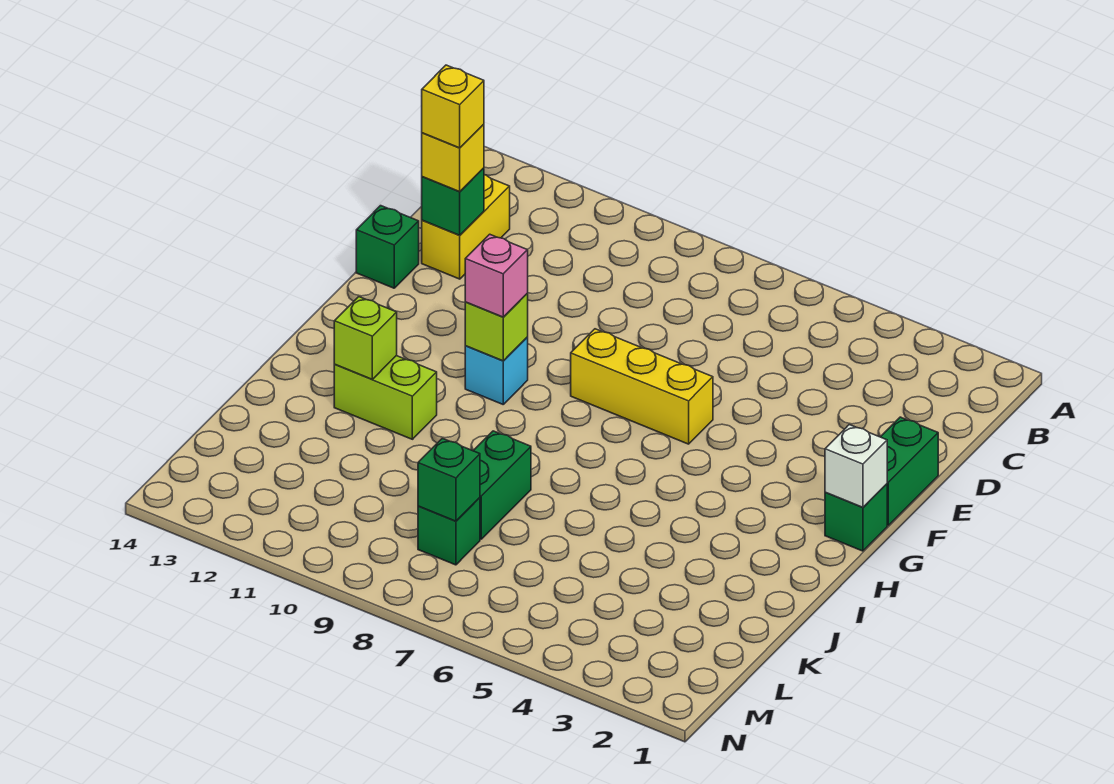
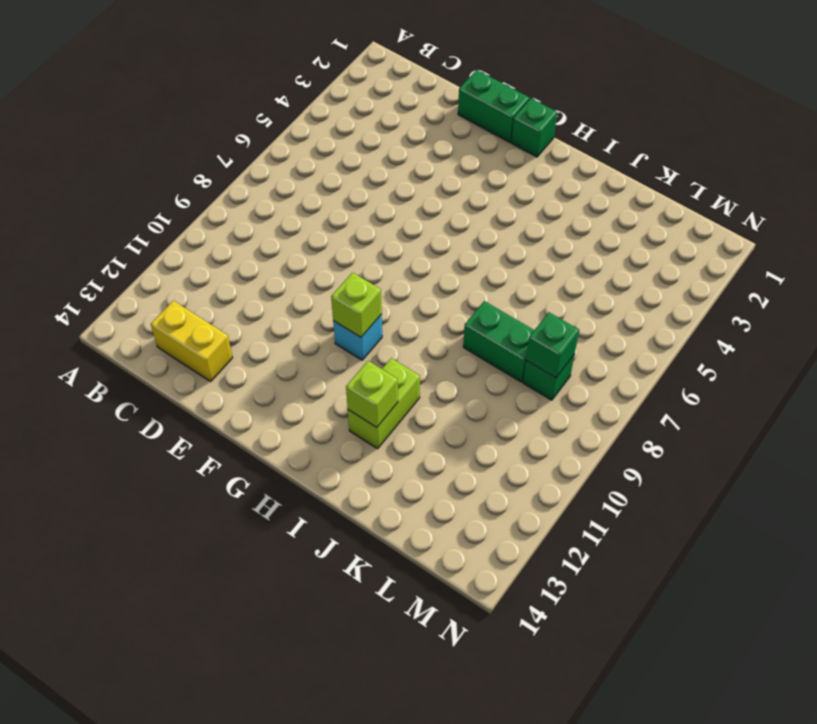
none -> green 1x1 brick [356,206,419,288]
none -> yellow 1x3 brick [571,329,713,444]
none -> green 1x1 brick [422,168,484,235]

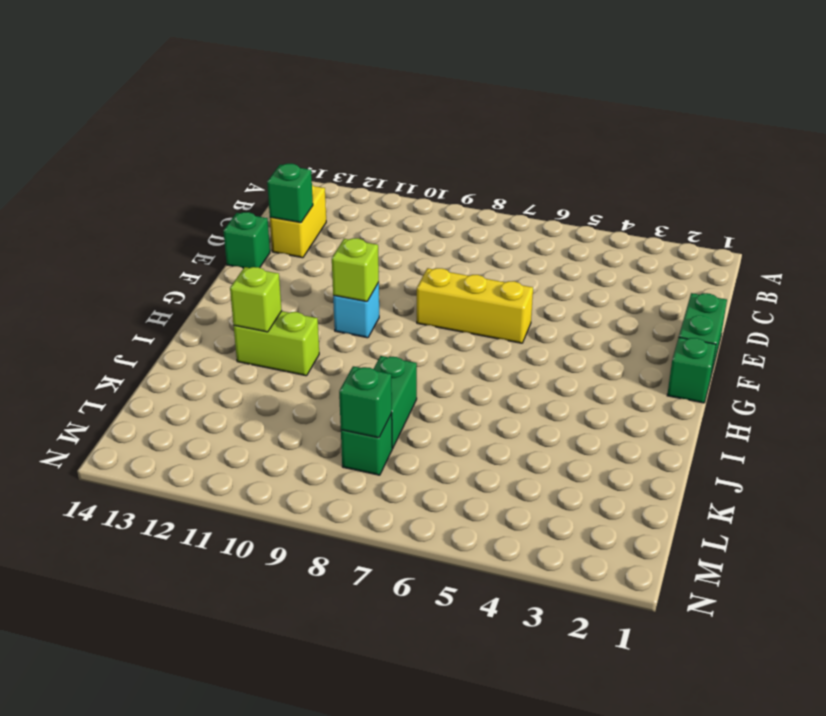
none -> white 1x1 brick [825,425,887,508]
none -> yellow 1x1 brick [422,124,484,192]
none -> pink 1x1 brick [465,234,528,317]

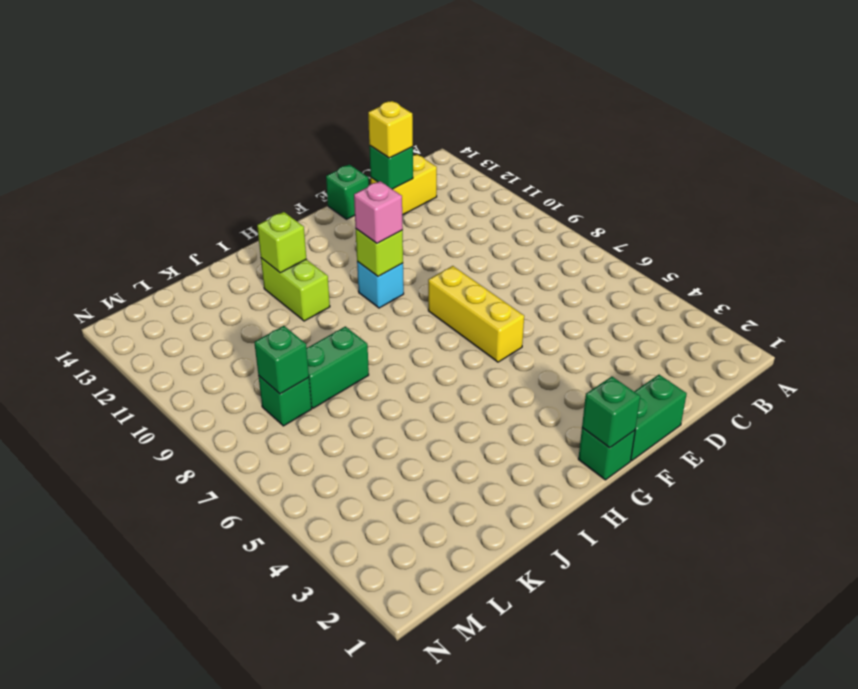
green 1x1 brick [582,377,640,448] -> white 1x1 brick [825,425,887,508]
none -> yellow 1x1 brick [422,65,484,148]

